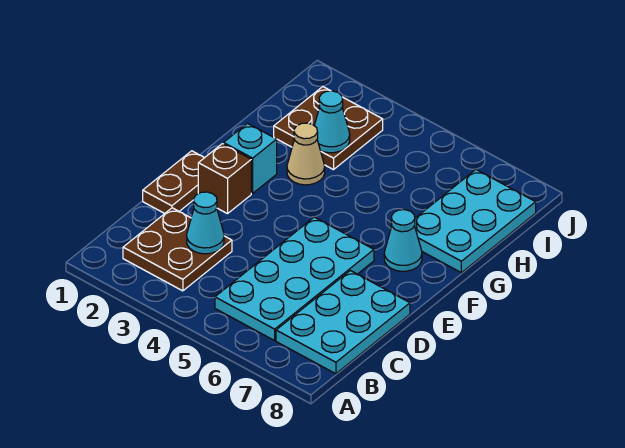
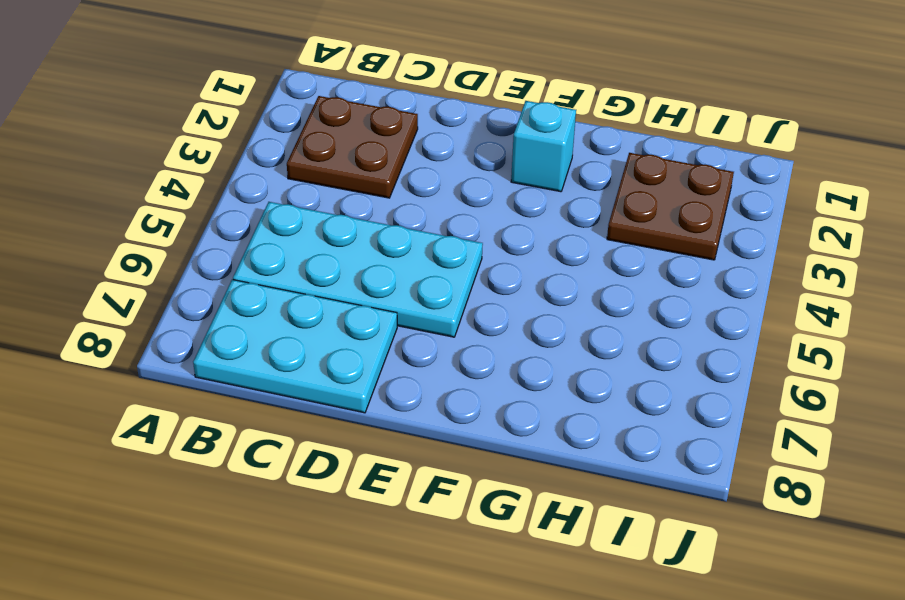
none -> brown 1x2 plate [143,151,204,214]
none -> brown 1x1 brick [198,144,251,214]
none -> cyan 1x1 cone [384,210,422,271]

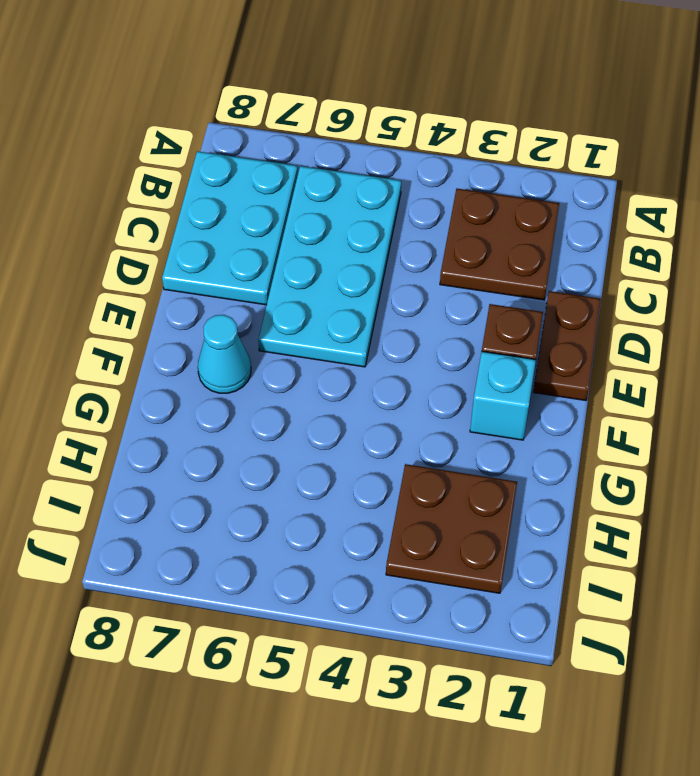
none -> tan 1x1 cone [287,123,325,185]
none -> cyan 2x3 plate [415,170,536,273]
none -> cyan 1x1 cone [187,192,224,254]

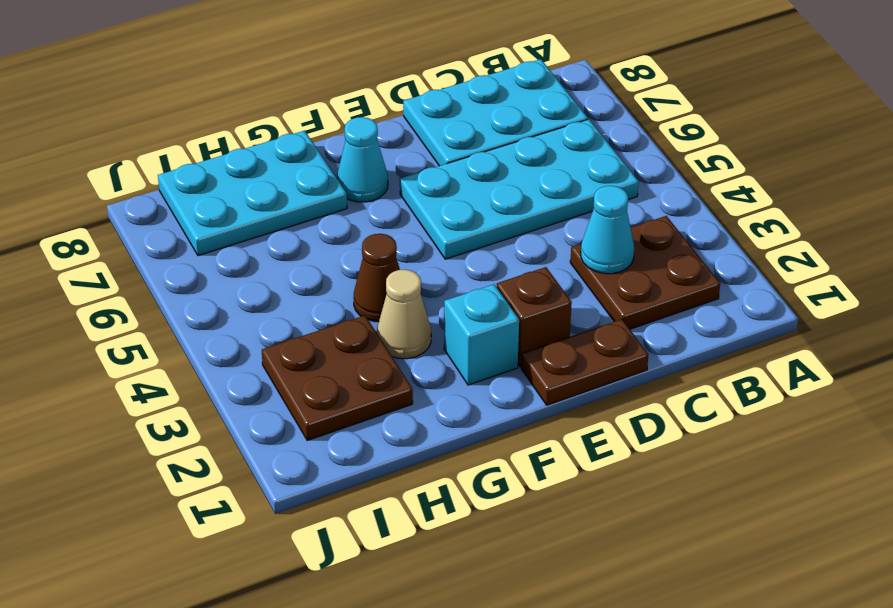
brown 1x1 cone [353,234,400,322] -> none
none -> cyan 1x1 cone [314,91,350,153]

